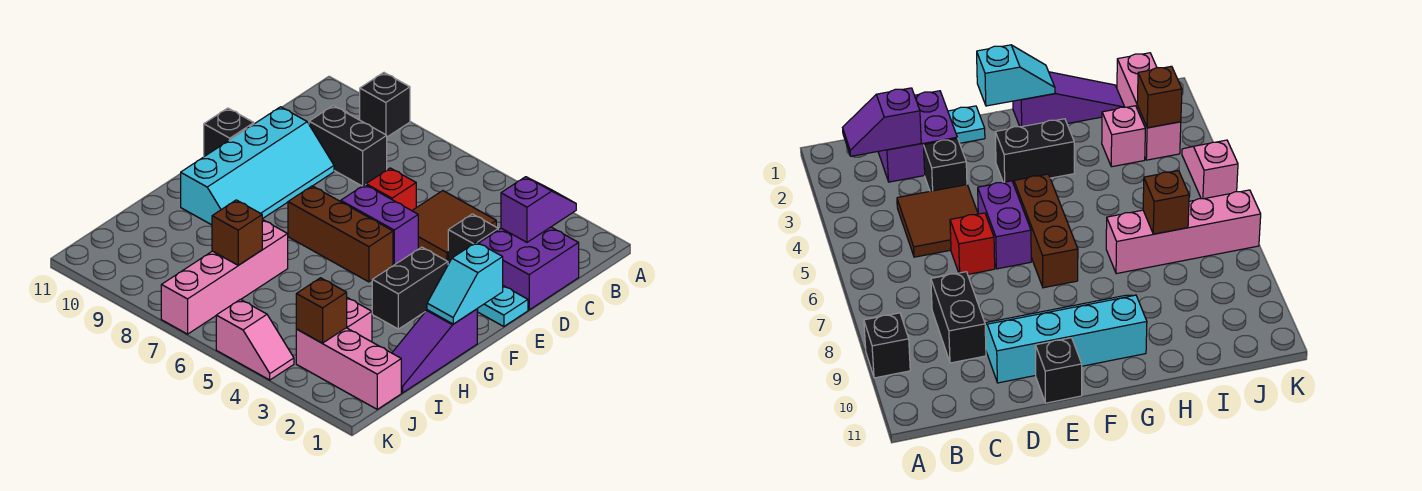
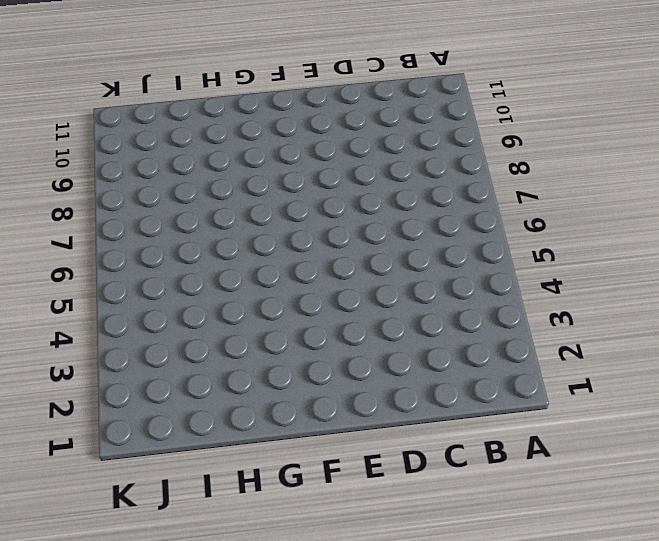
none -> black 1x1 brick [360,73,410,137]
none -> purple 2x2 brick [479,227,579,310]
none -> brown 2x2 tile [412,191,496,262]

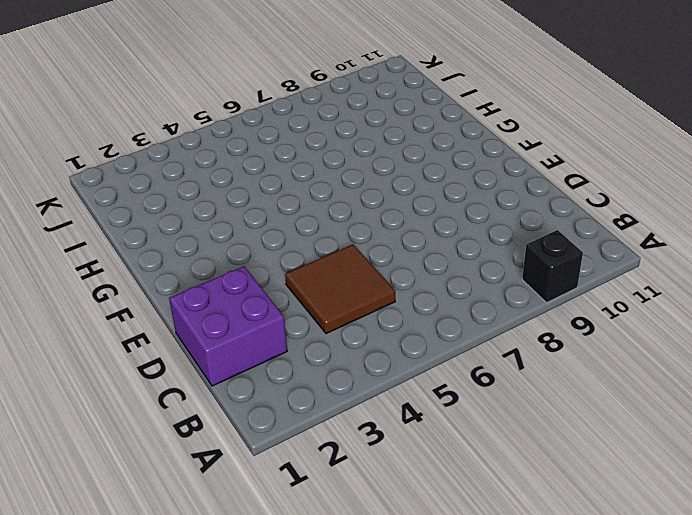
none -> black 1x2 brick [309,106,387,186]
none -> black 1x1 brick [448,214,498,264]
none -> red 1x1 brick [366,168,416,211]

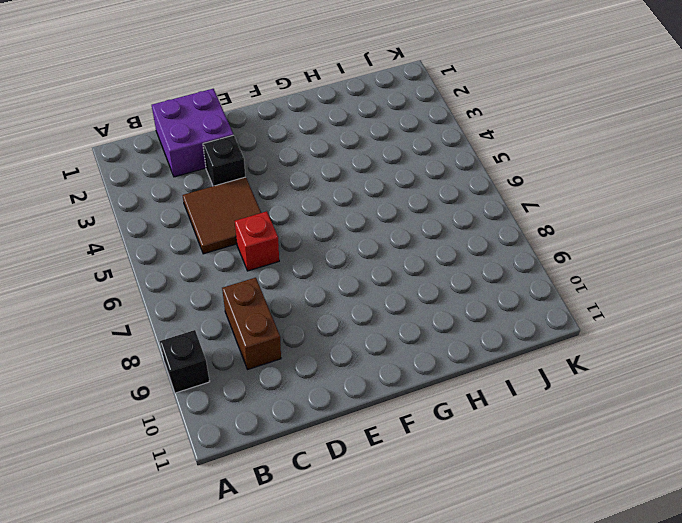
brown 1x2 brick [222,278,281,369] -> black 1x2 brick [309,106,387,186]
none -> cyan 2x4 slope [181,107,334,225]
none -> cyan 1x1 plate [477,286,528,327]
none -> purple 1x2 brick [341,185,418,265]

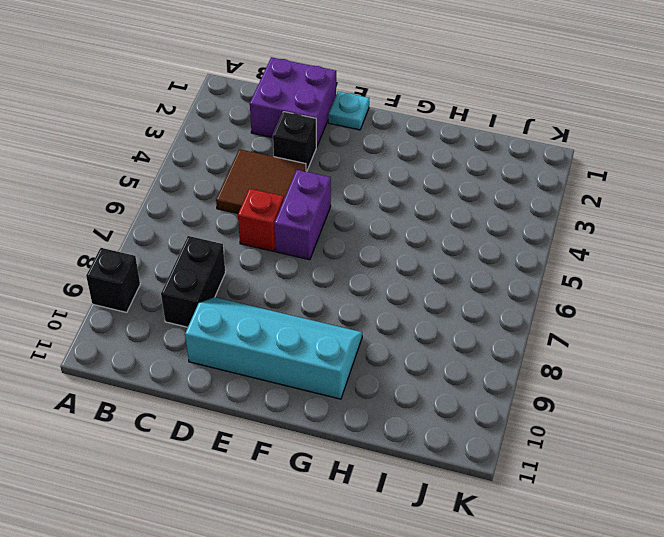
none -> black 1x1 brick [204,108,254,157]
none -> black 1x2 brick [372,247,448,329]
none -> brown 1x3 brick [288,186,393,282]

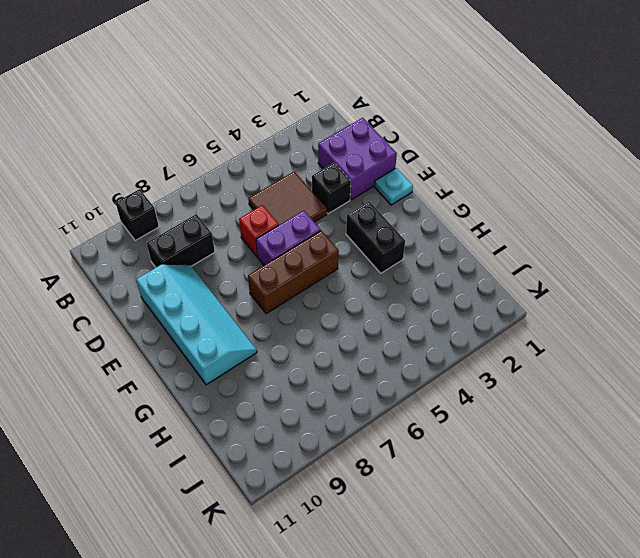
none -> black 1x1 brick [204,108,254,157]
none -> purple 1x3 slope [392,309,477,393]
none -> pink 1x4 brick [161,220,288,334]

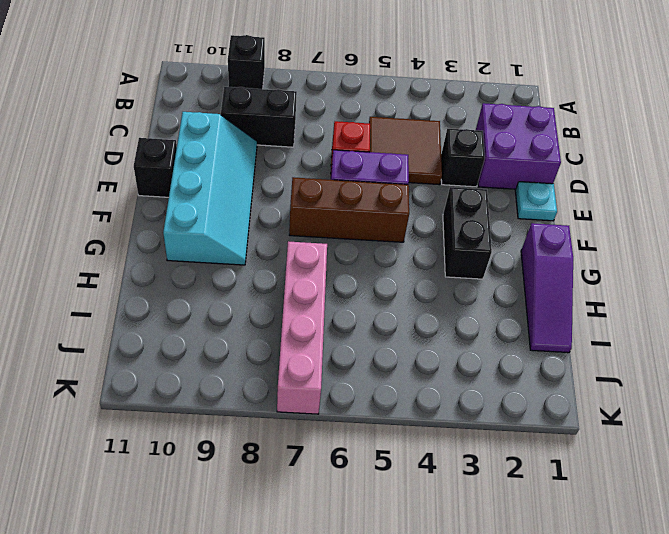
none -> pink 1x1 brick [347,298,372,342]
none -> pink 1x3 brick [296,328,401,409]
none -> pink 1x2 slope [216,299,294,380]

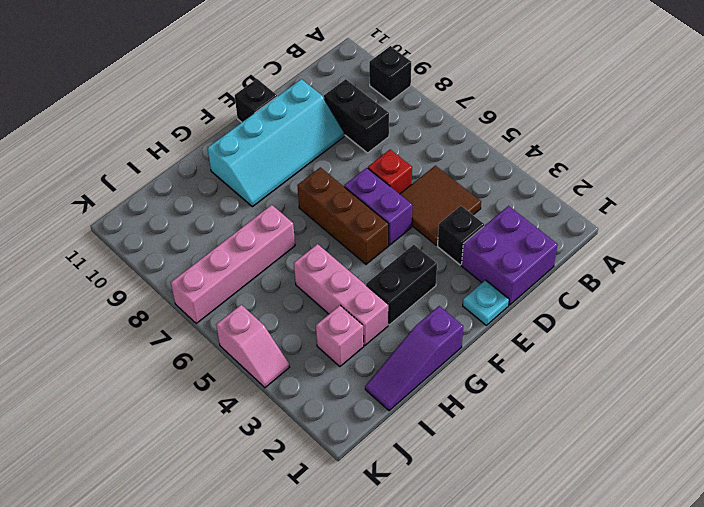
pink 1x3 brick [294,244,388,345] -> pink 1x3 brick moved to [296,328,401,409]
none -> purple 1x2 slope [501,177,576,242]
none -> cyan 1x2 slope [427,242,503,324]
none -> brown 1x1 brick [212,200,262,265]

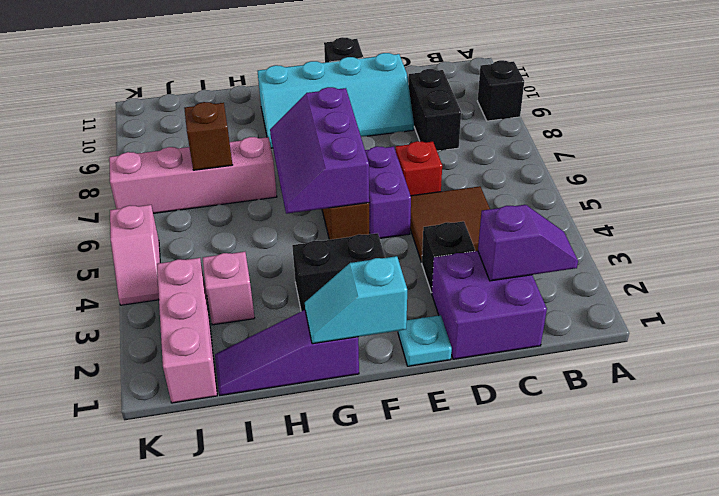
purple 2x3 slope [270,87,369,214] -> none
none -> brown 1x1 brick [296,278,347,343]

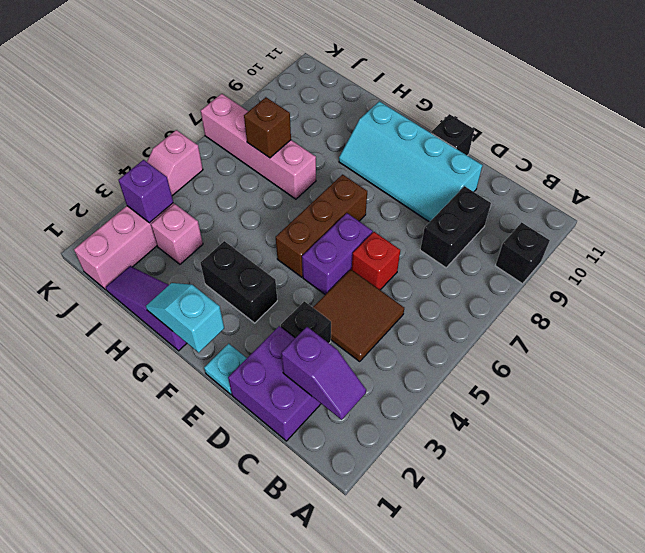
purple 1x1 brick [118,160,173,223] -> brown 1x1 brick [296,278,347,343]

